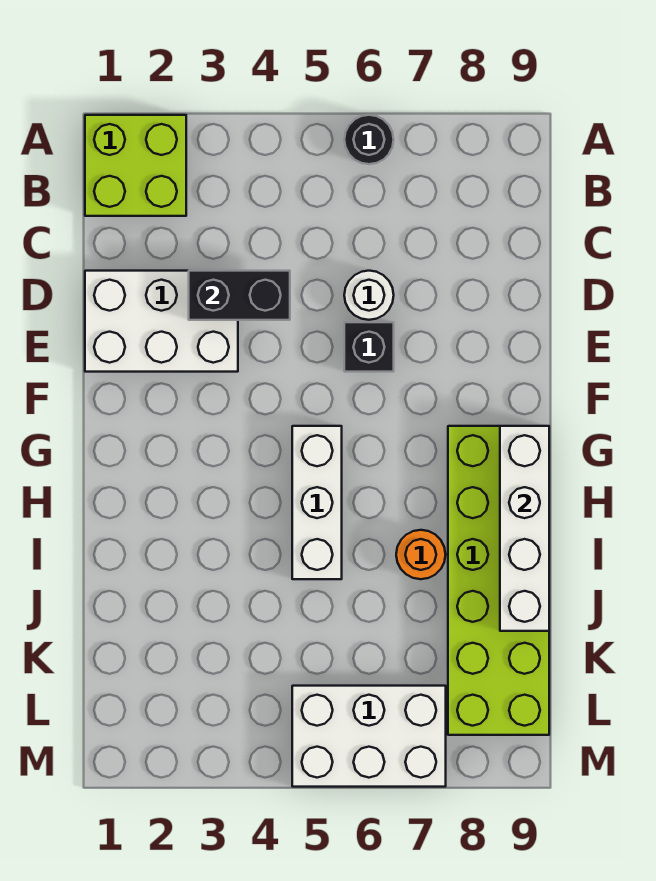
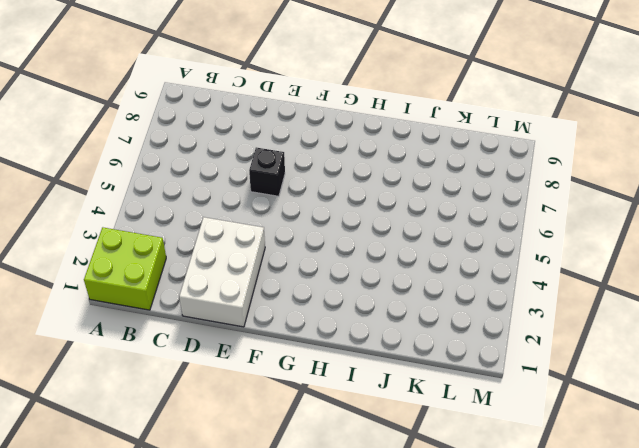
none -> black 1x1 round brick [344,115,394,164]
none -> white 1x1 round brick [344,271,394,320]

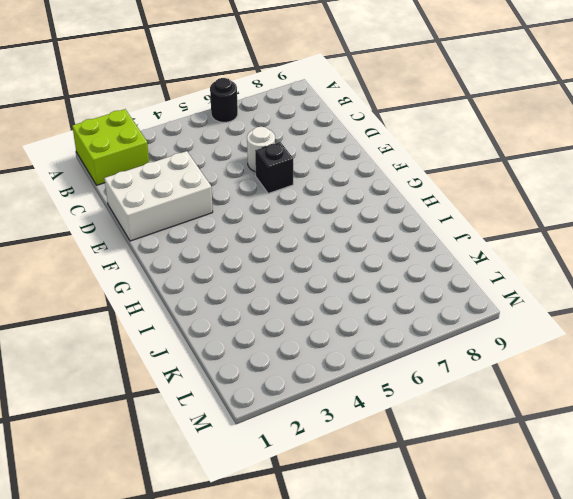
none -> white 1x3 brick [292,426,342,579]
none -> lime 2x6 brick [448,426,549,735]

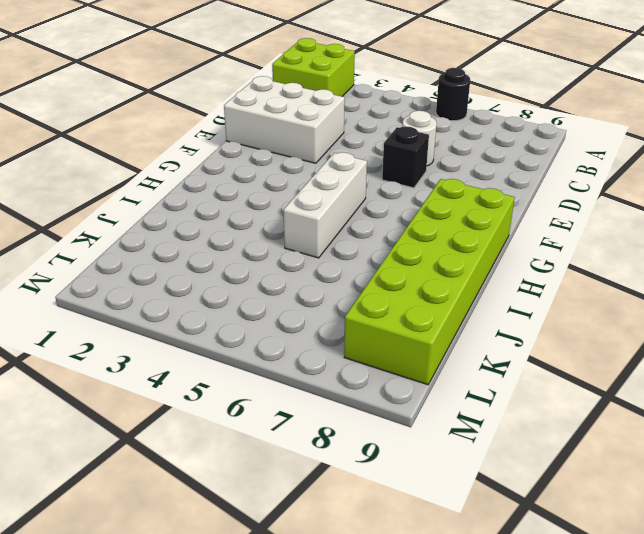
none -> orange 1x1 round brick [396,530,446,579]
none -> white 2x3 brick [292,686,446,787]

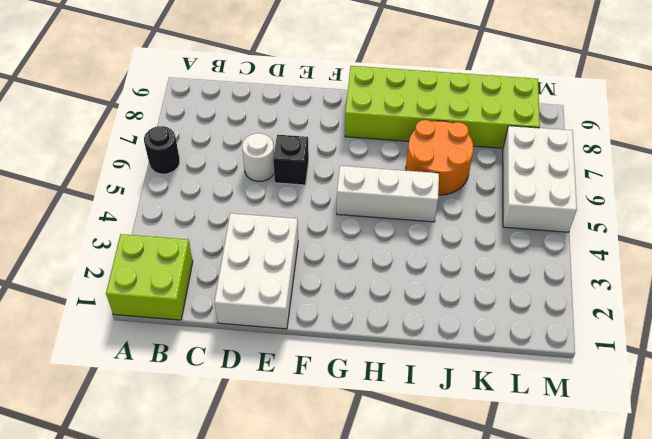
orange 2x2 round brick [406,120,473,195] -> orange 1x1 round brick [396,530,446,579]
none -> black 1x2 brick [189,271,290,320]
none -> white 1x4 brick [500,426,549,631]

